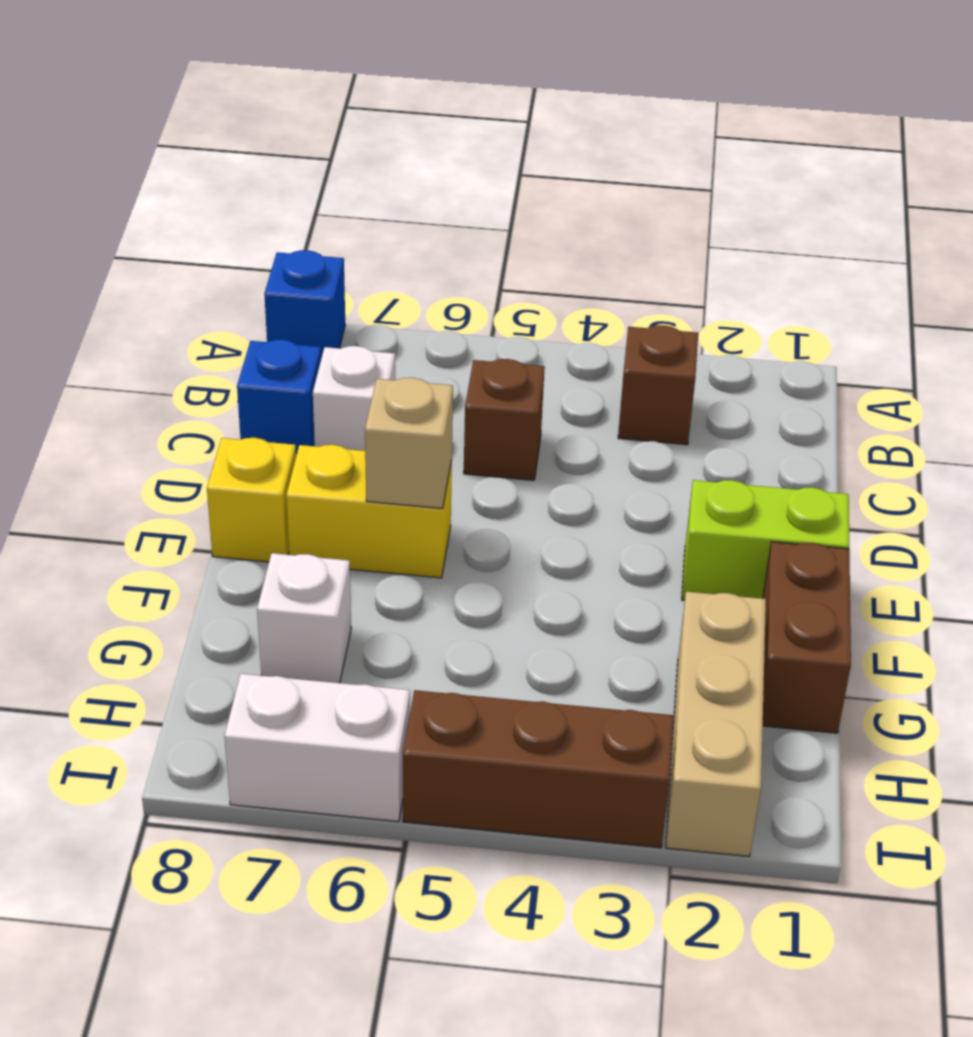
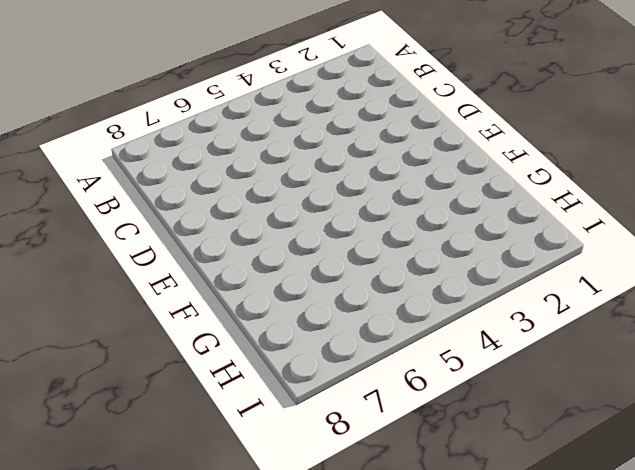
none -> blue 1x1 brick [264,250,345,358]
none -> brown 1x1 brick [618,325,698,445]
none -> brown 1x1 brick [464,359,545,480]

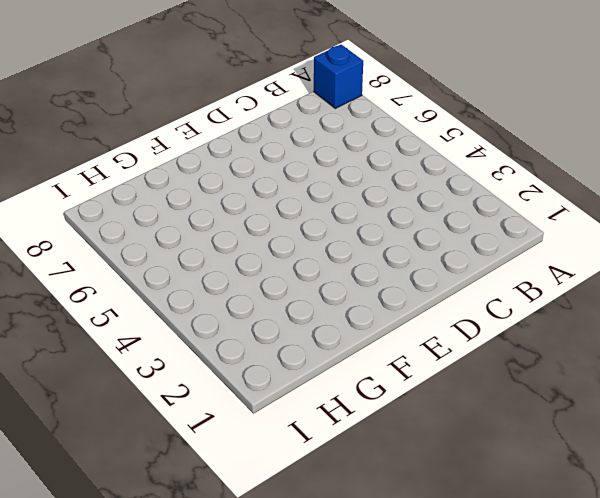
none -> brown 1x1 brick [618,325,698,445]
none -> brown 1x1 brick [464,359,545,480]
none -> white 1x1 brick [313,346,395,451]

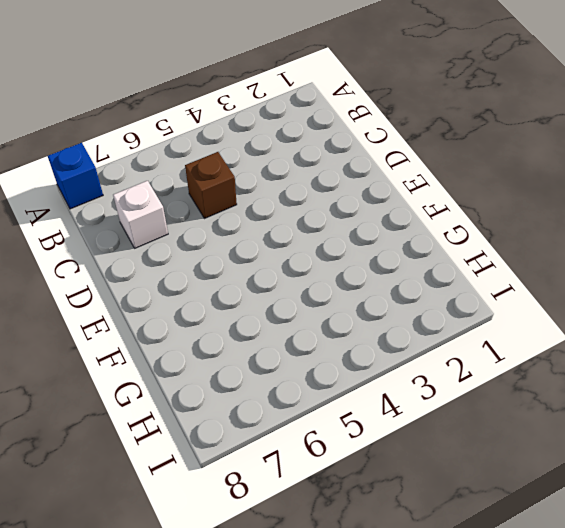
none -> brown 1x1 brick [618,325,698,445]
none -> blue 1x1 brick [237,339,321,455]
none -> lime 1x2 brick [682,480,849,600]

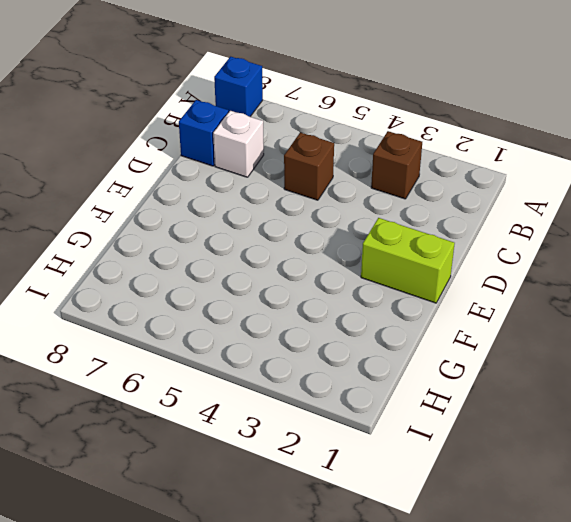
none -> yellow 1x2 brick [286,445,452,578]
none -> yellow 1x1 brick [207,438,296,562]
none -> brown 1x2 brick [763,542,851,733]

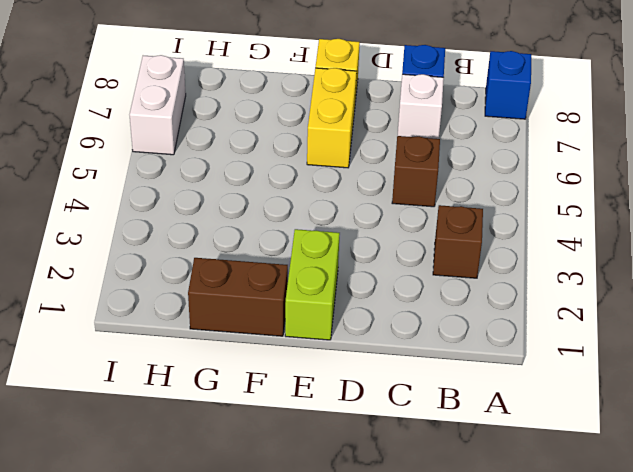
none -> tan 1x3 brick [666,592,766,857]
none -> white 1x1 brick [257,553,351,683]
none -> brown 1x3 brick [403,690,674,848]

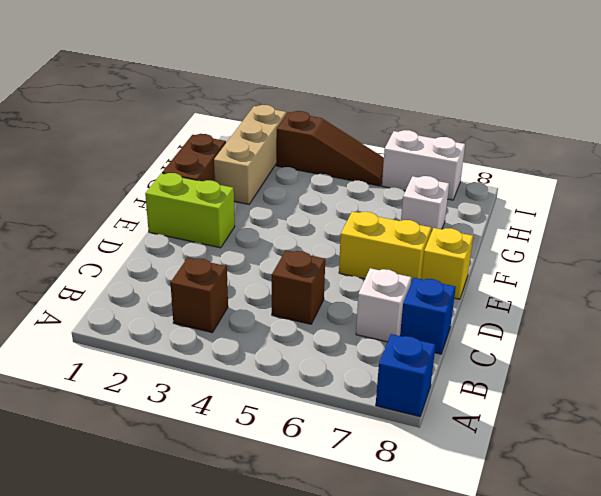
brown 1x3 slope [276,111,384,186] -> brown 1x3 brick [403,690,674,848]
none -> tan 1x1 brick [365,378,453,509]

